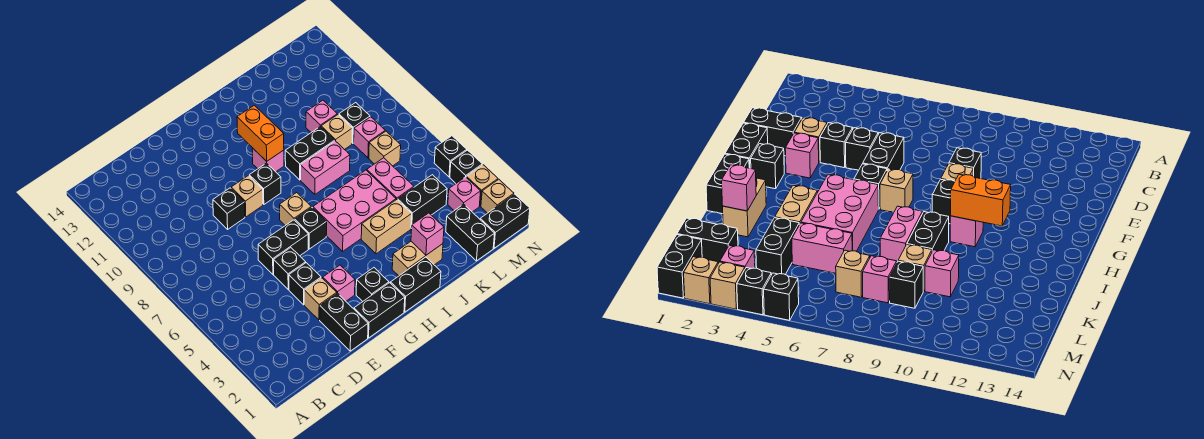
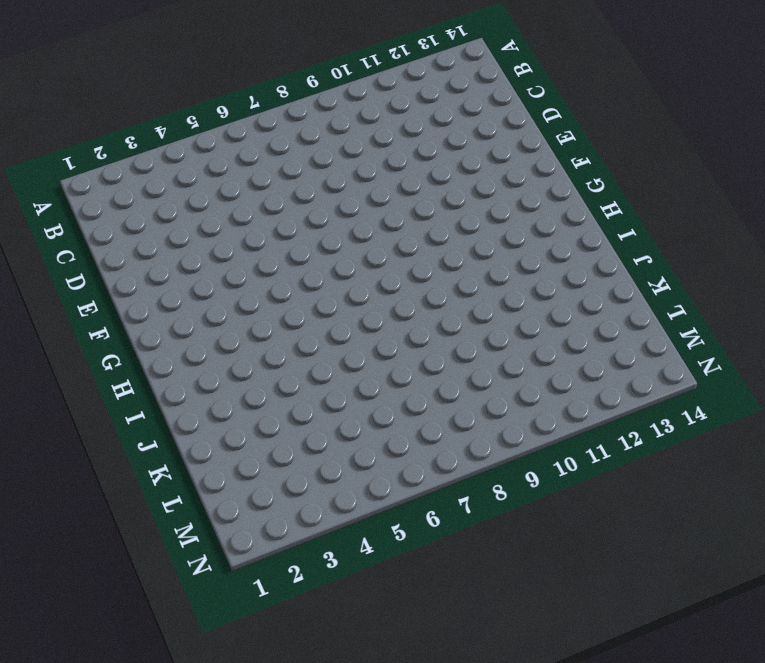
none -> black 1x2 brick [320,293,368,351]
none -> tan 1x1 brick [304,278,337,320]
none -> black 1x1 brick [289,263,321,305]
none -> black 1x1 brick [273,248,306,289]

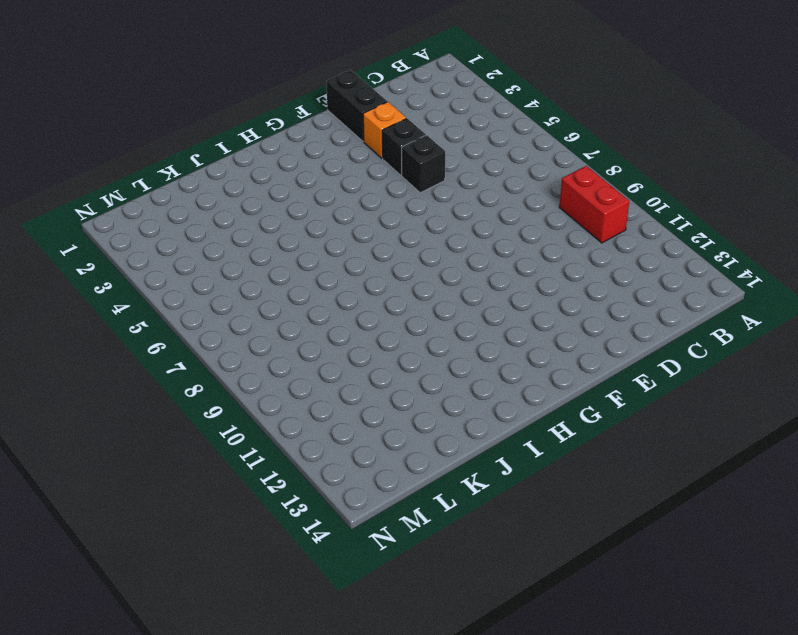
red 1x2 brick [559,166,629,243] -> none
orange 1x1 brick [363,102,406,158] -> tan 1x1 brick [304,278,337,320]
none -> black 1x2 brick [258,220,308,274]
none -> black 1x1 brick [213,188,245,229]
none -> black 1x2 brick [354,283,405,338]
none -> pink 1x1 brick [323,265,355,301]

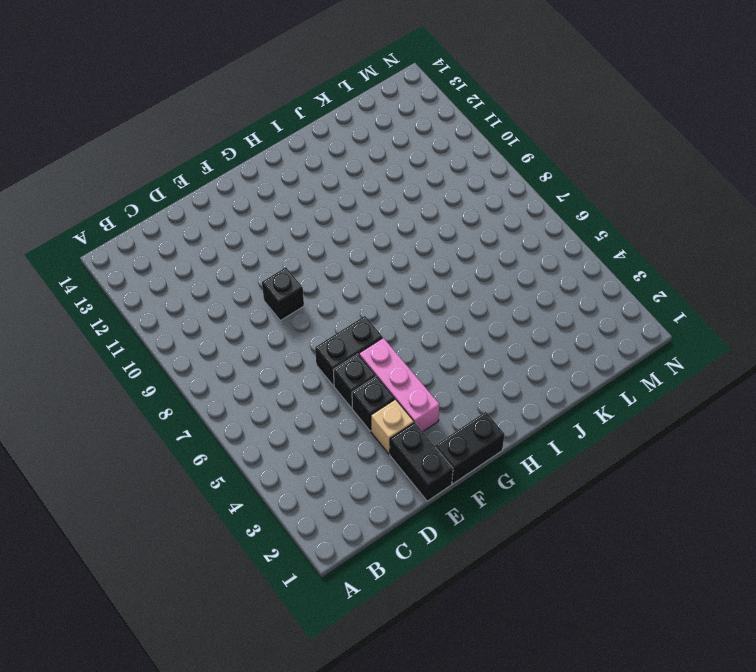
pink 1x3 brick [359,338,440,432] -> pink 1x1 brick [323,265,355,301]
none -> tan 1x1 brick [231,176,263,217]
none -> black 1x1 brick [356,268,389,301]
none -> black 1x1 brick [295,207,327,249]
none -> tan 1x1 brick [280,193,311,225]

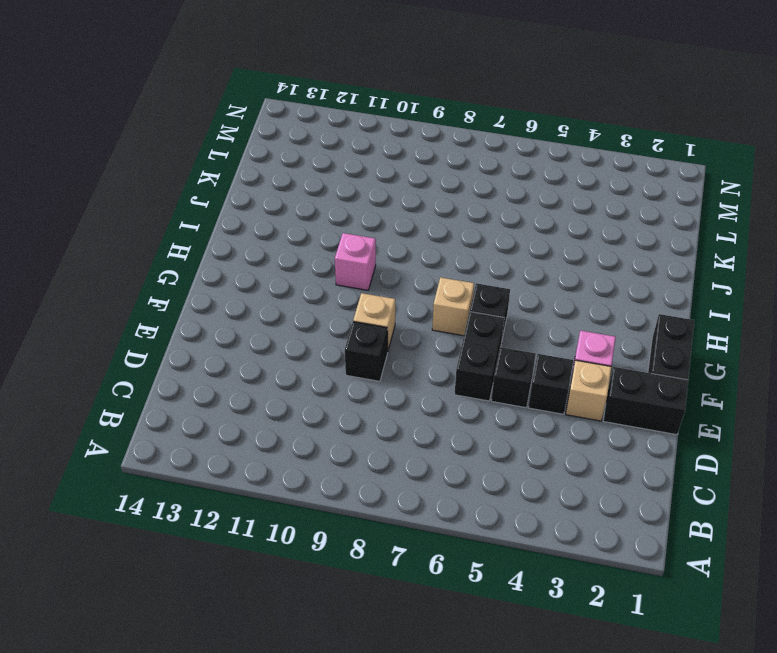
none -> black 1x1 brick [356,268,389,301]
none -> black 1x1 brick [249,163,281,204]
none -> black 1x2 brick [391,257,441,312]
none -> pink 2x3 brick [313,170,396,251]

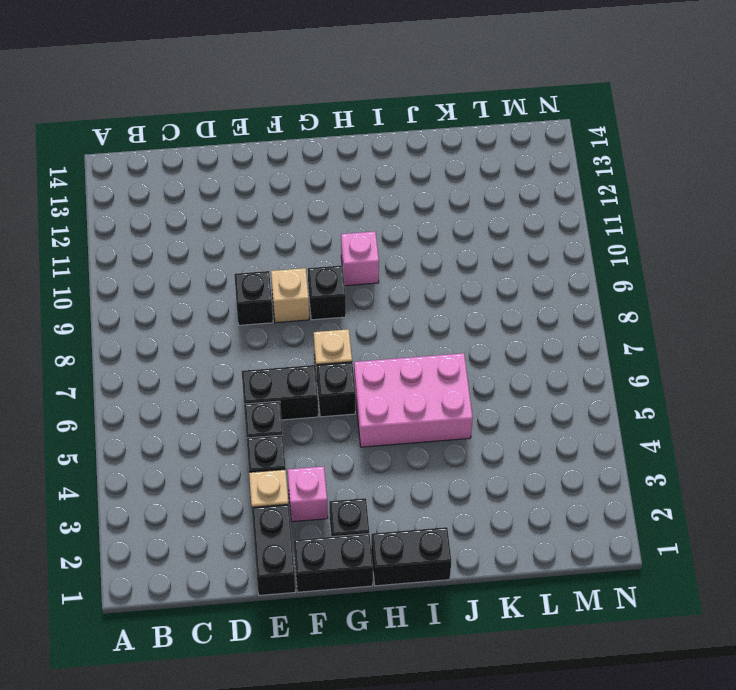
none -> tan 1x2 brick [392,242,443,276]
none -> tan 1x2 brick [361,200,412,254]
none -> pink 1x2 brick [301,141,350,194]
none -> black 1x2 brick [285,127,335,180]

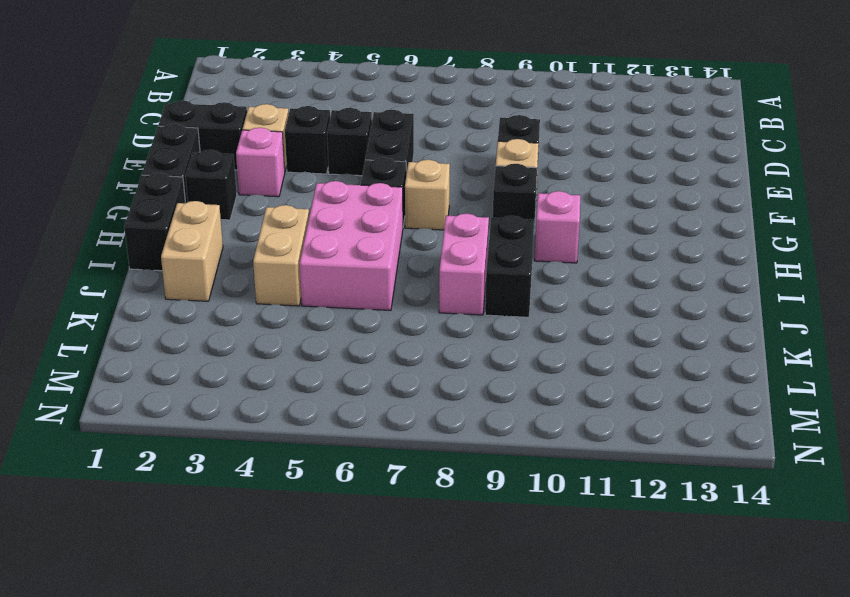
none -> black 1x2 brick [398,175,447,229]
none -> pink 1x2 brick [367,158,414,200]
none -> tan 1x1 brick [321,115,352,150]
none -> pink 1x1 brick [306,100,337,132]

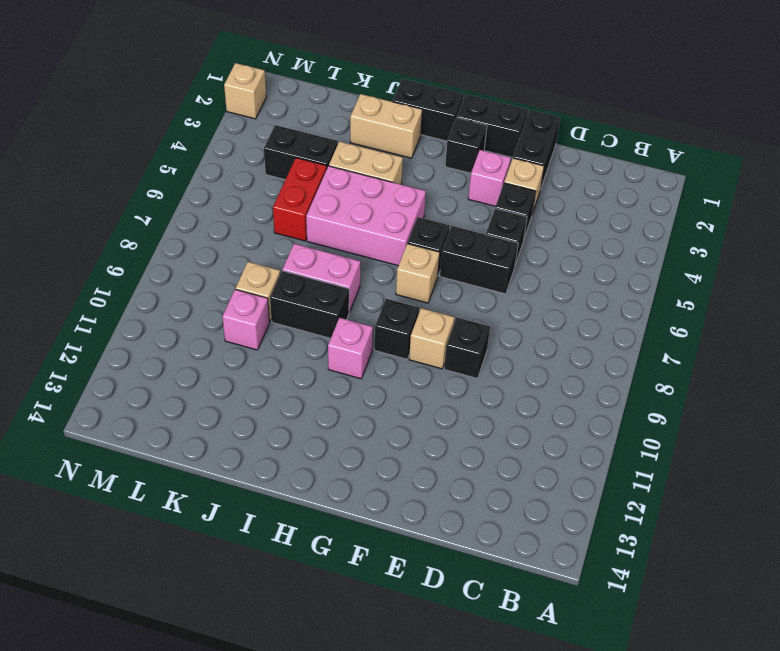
red 1x2 brick [273,158,327,241] -> pink 1x2 brick [367,158,414,200]
none -> black 1x2 brick [446,204,495,261]
none -> tan 1x1 brick [369,131,401,166]
none -> pink 1x1 brick [354,117,385,158]
none -> black 1x1 brick [339,103,370,143]

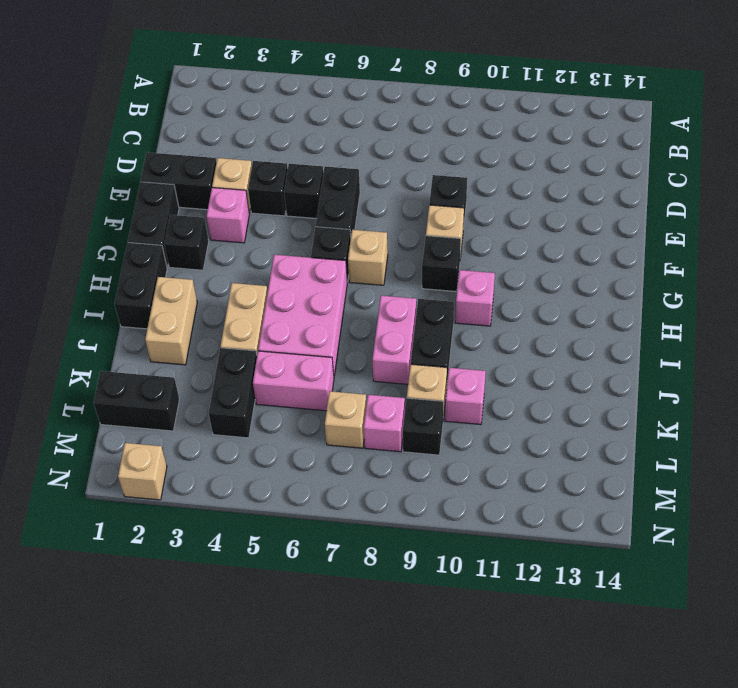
none -> black 1x2 brick [480,194,530,248]
none -> pink 1x1 brick [448,177,481,212]
none -> tan 1x1 brick [466,165,498,206]
none -> black 1x1 brick [450,150,482,183]

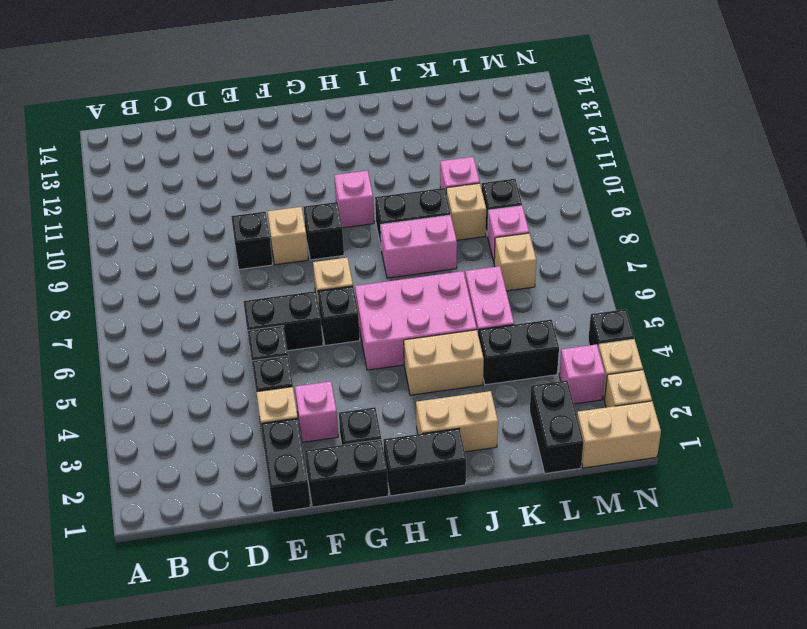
tan 1x2 brick [577,401,661,468] -> black 1x2 brick [480,194,530,248]
none -> black 1x1 brick [434,136,467,177]
none -> orange 1x2 brick [237,105,284,161]
none -> pink 1x1 brick [411,213,444,255]

